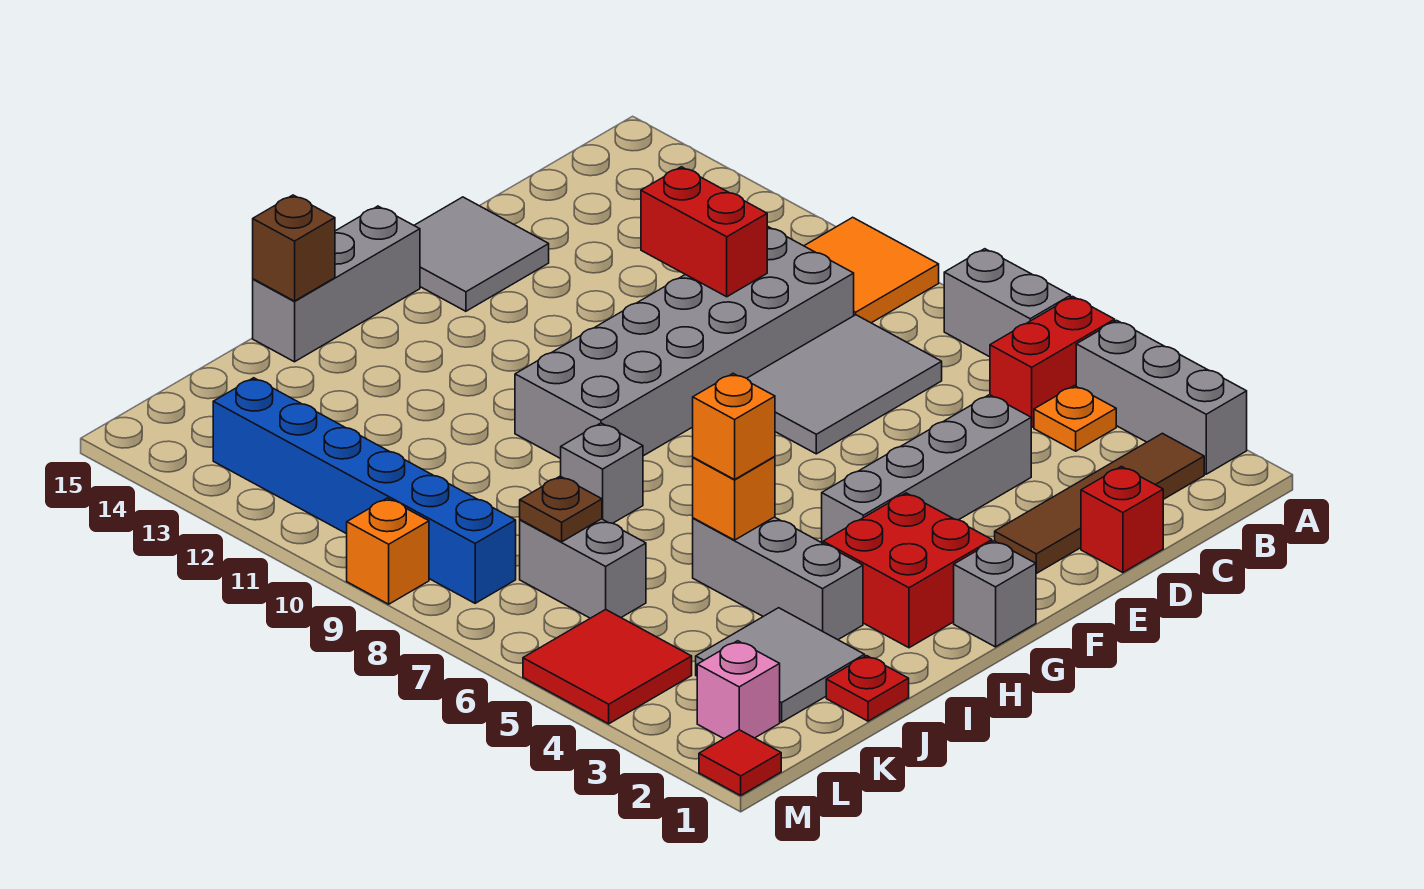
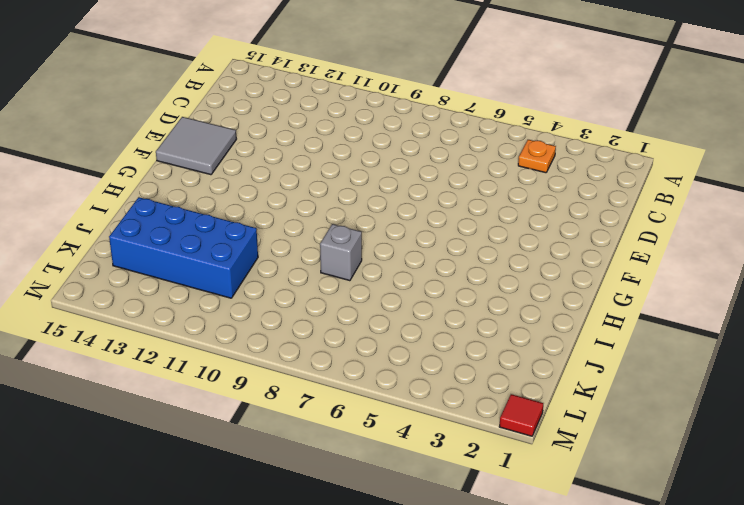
blue 2x4 brick [109,197,258,298] -> none
none -> grey 1x3 brick [1076,320,1247,474]
none -> red 1x2 brick [990,297,1115,427]
none -> grey 1x2 brick [944,249,1071,357]

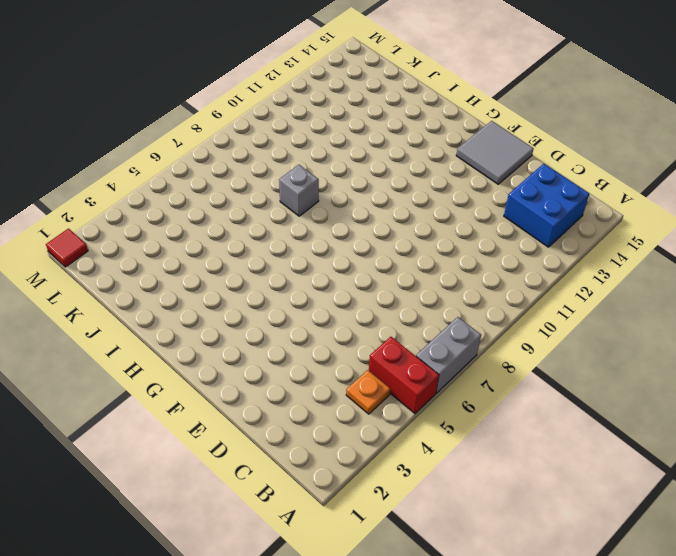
blue 2x2 brick [504,164,589,247] -> none
none -> grey 1x3 brick [1076,320,1247,474]
none -> orange 2x2 tile [804,217,939,323]
none -> brown 1x4 tile [995,433,1204,573]

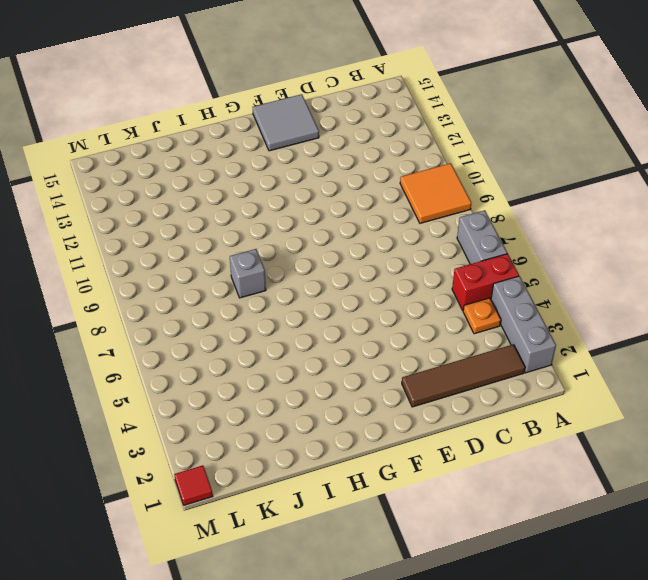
none -> grey 2x3 tile [747,315,942,454]
none -> grey 2x6 brick [515,227,854,459]
none -> red 1x1 brick [1081,467,1163,573]

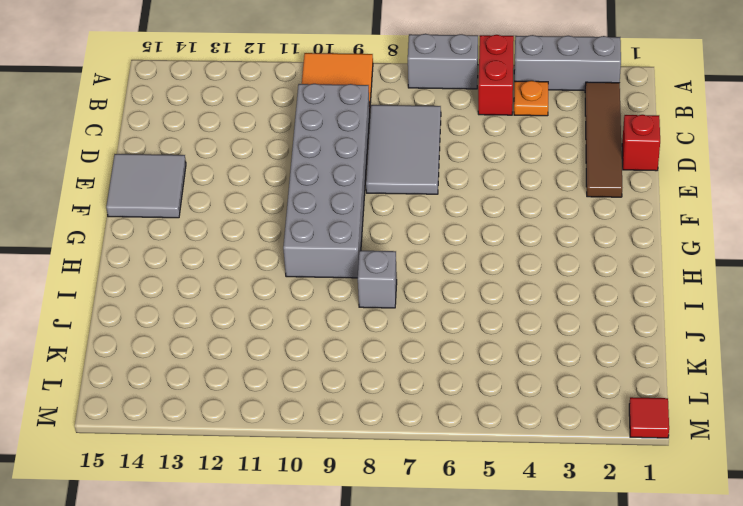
none -> grey 1x4 brick [822,395,1031,543]
none -> grey 1x1 brick [954,541,1036,647]
none -> red 2x2 brick [823,493,992,648]

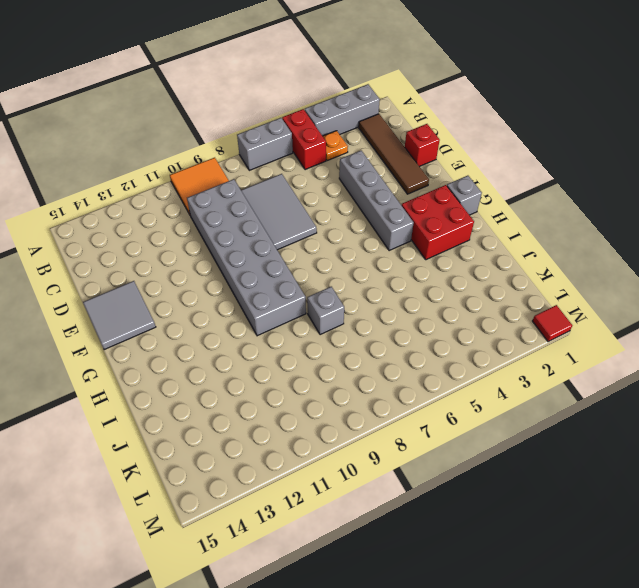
none -> grey 1x3 brick [253,206,420,362]
none -> grey 1x3 brick [693,517,863,640]
none -> red 1x1 plate [826,656,909,721]

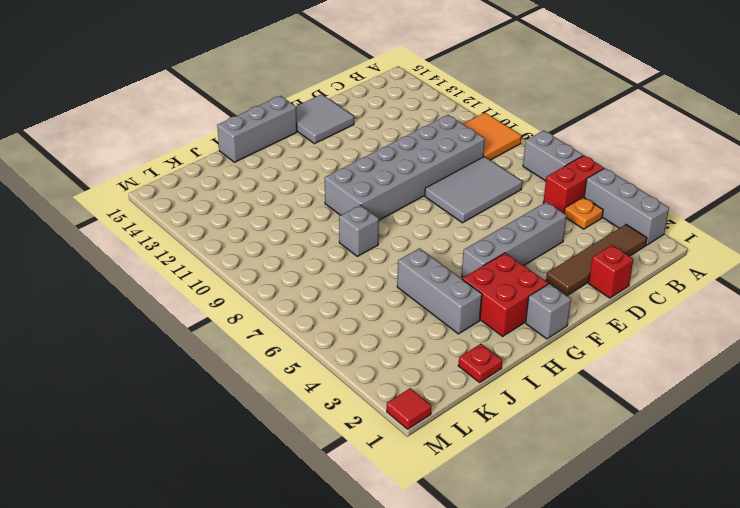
none -> grey 2x2 tile [696,608,865,722]
none -> grey 1x2 brick [520,519,646,618]
none -> pink 1x1 brick [697,641,780,739]

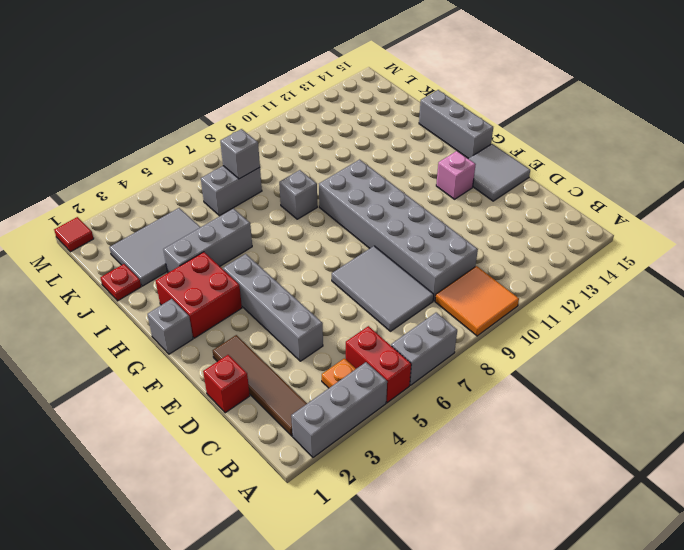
pink 1x1 brick [436,151,476,199] -> pink 1x1 brick moved to [697,641,780,739]
grey 2x3 tile [109,208,200,286] -> grey 2x2 tile [696,608,865,722]
grey 1x1 brick [220,129,260,179] -> brown 1x1 plate [520,476,602,542]
none -> red 2x2 tile [523,610,692,724]
none -> blue 1x6 brick [213,378,516,603]
none -> orange 1x1 brick [347,498,429,604]

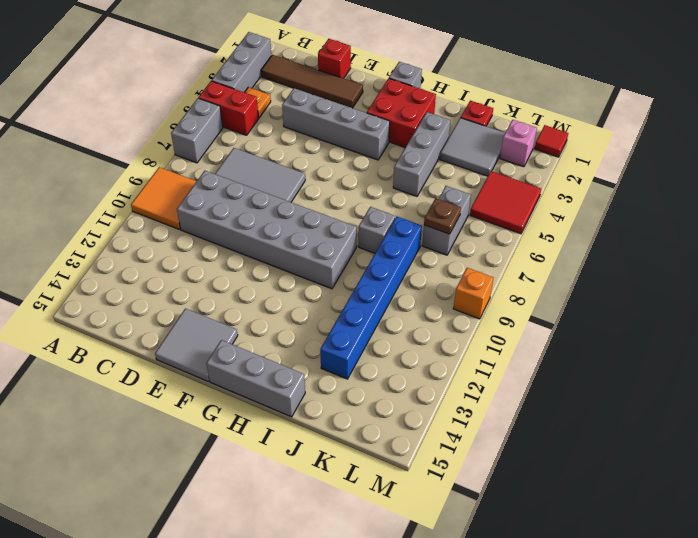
blue 1x6 brick [320,217,422,379] -> blue 1x6 brick moved to [213,378,516,603]
none -> red 1x2 brick [641,167,767,297]
none -> orange 1x1 brick [693,457,775,540]
none -> brown 1x1 brick [253,195,335,301]

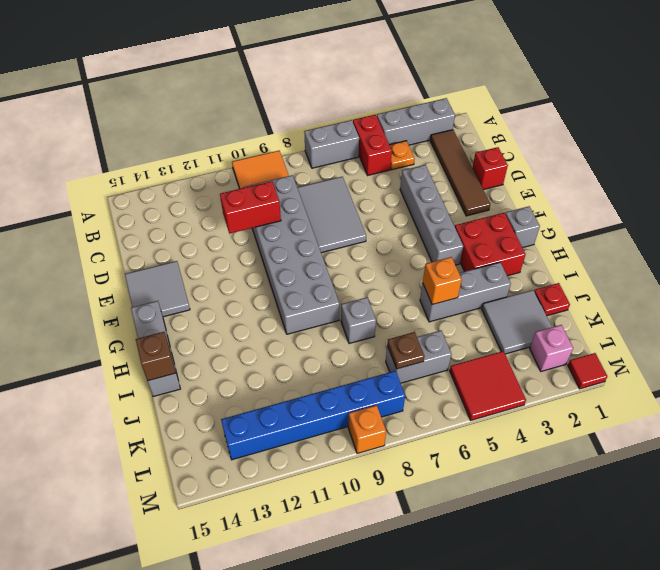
none -> orange 1x1 brick [693,374,775,480]

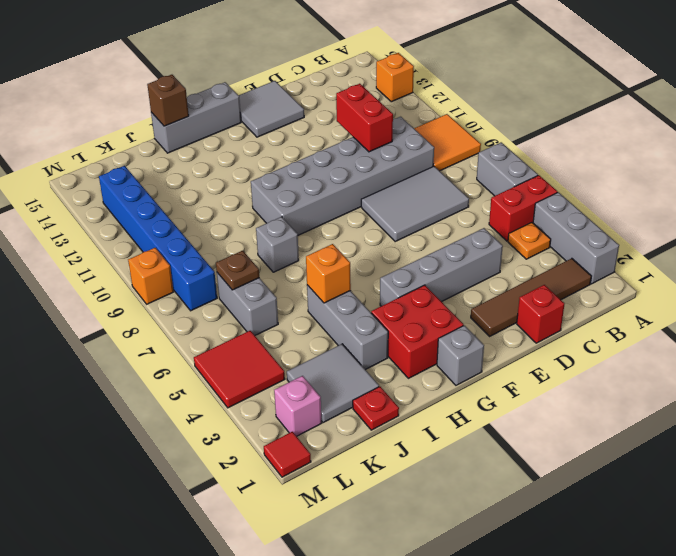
orange 1x1 brick [376,53,414,102] -> orange 1x1 brick moved to [693,374,775,480]

